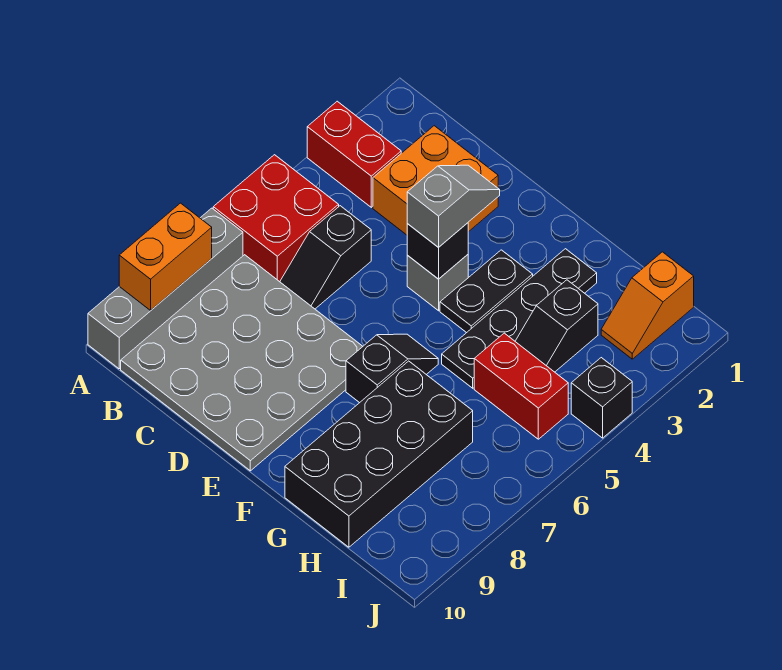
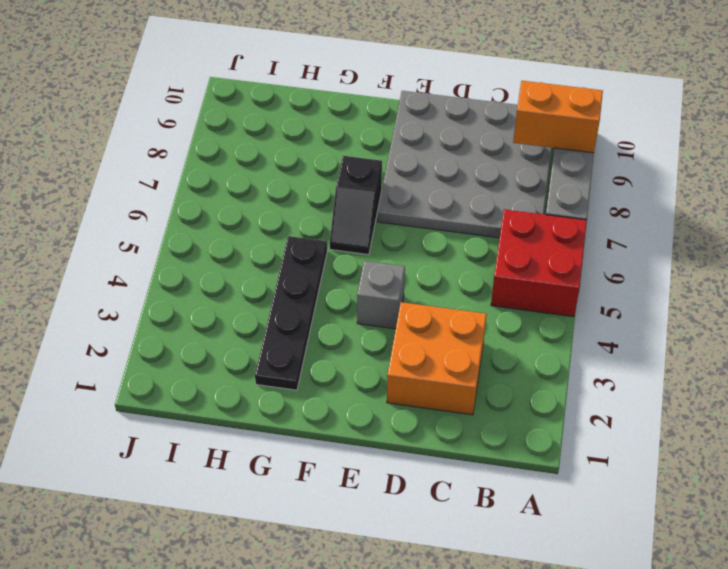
orange 1x2 brick [513,81,603,153] -> orange 1x2 brick turned to [119,203,212,310]
none -> red 1x2 brick [307,101,401,207]
none -> black 1x2 slope [280,206,371,309]
none -> black 1x2 plate [440,250,533,333]

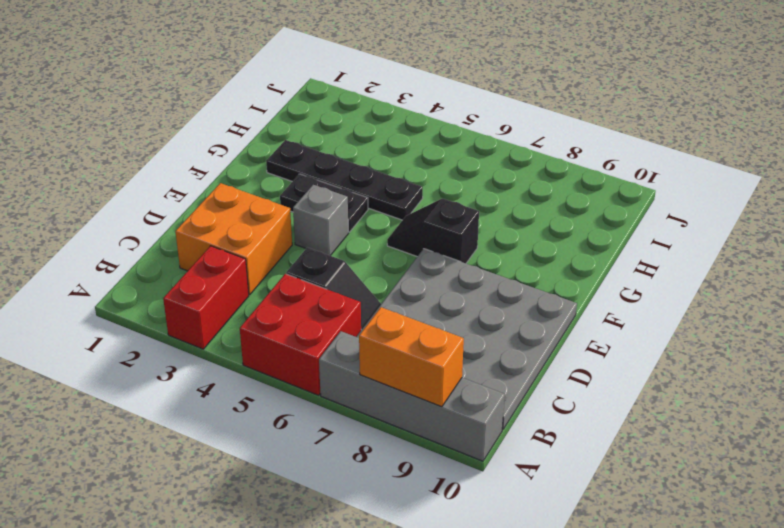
none -> black 2x4 brick [285,361,473,547]
none -> black 1x2 slope [515,280,598,372]
none -> red 1x2 brick [474,333,568,439]

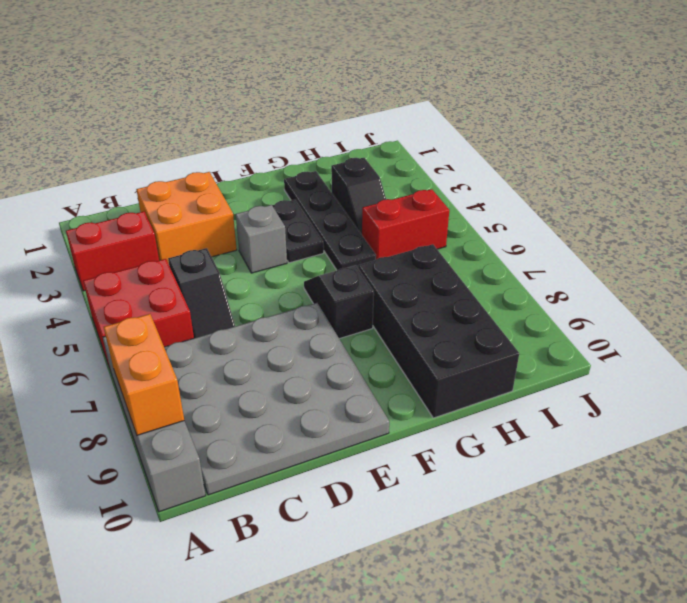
none -> orange 1x2 slope [601,252,694,359]
none -> black 1x1 brick [571,358,632,438]
none -> black 1x1 brick [407,223,468,279]

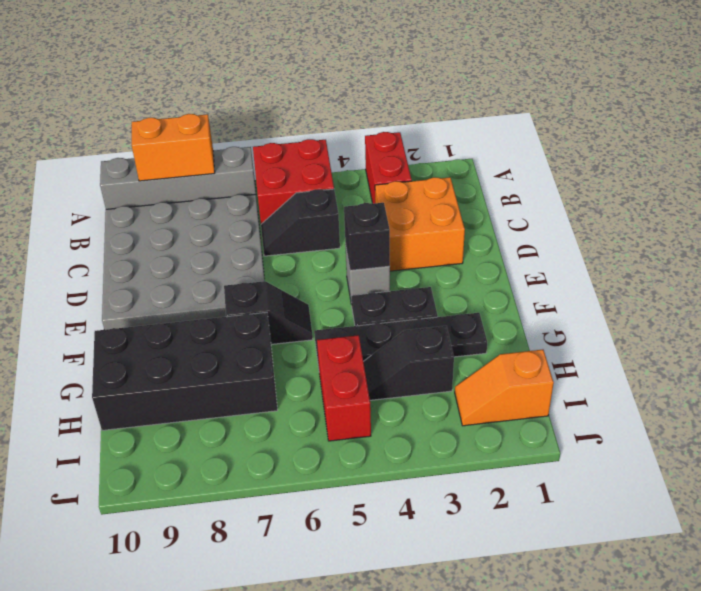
none -> black 1x1 brick [571,358,632,438]
none -> grey 1x2 slope [407,165,500,248]

